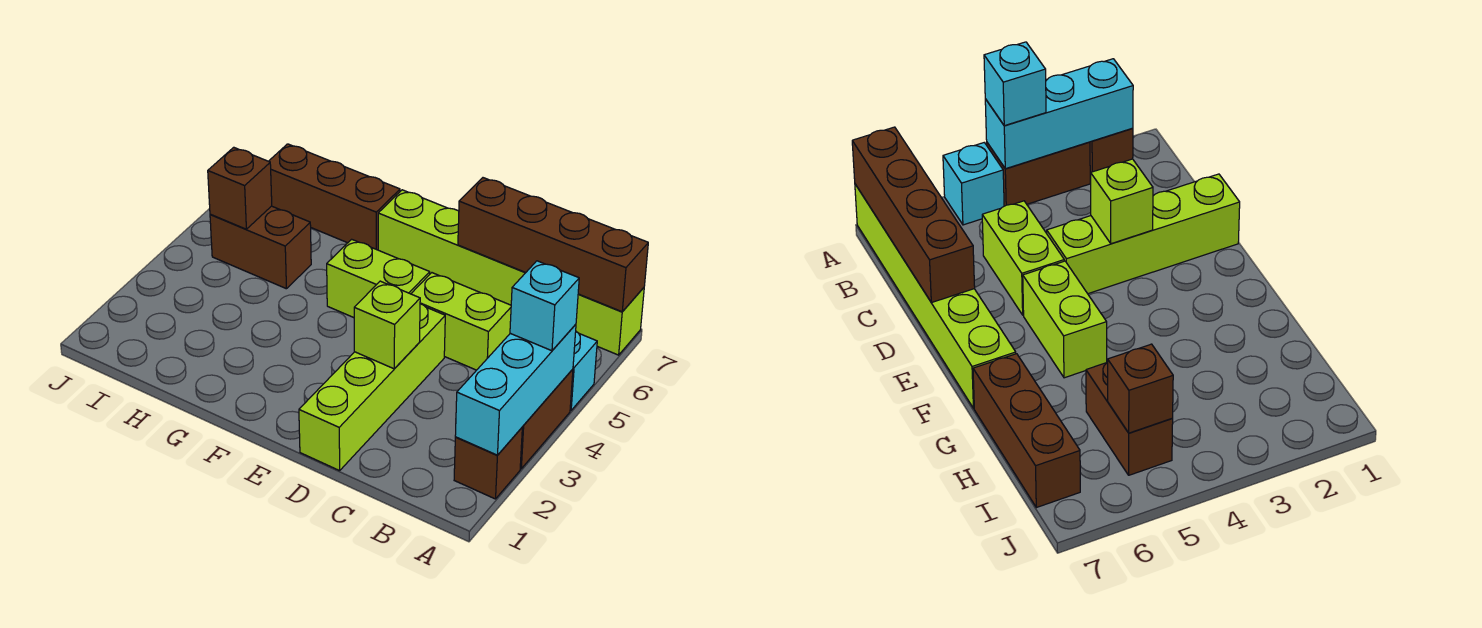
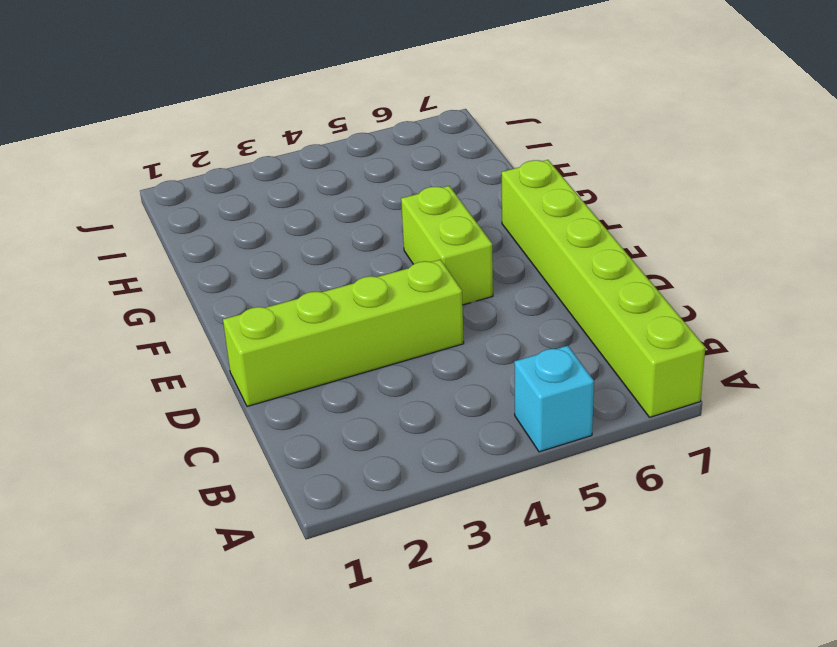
none -> brown 1x1 brick [454,428,522,499]
none -> brown 1x2 brick [520,369,573,469]
none -> lime 1x2 brick [411,273,511,370]

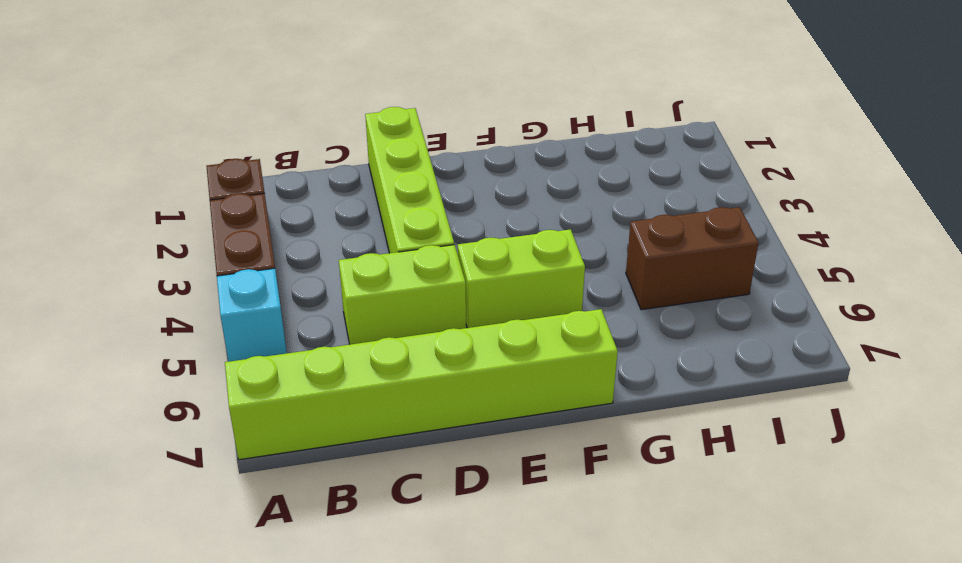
none -> brown 1x3 brick [269,144,400,250]
none -> cyan 1x3 brick [455,324,576,455]
none -> brown 1x4 brick [458,178,648,312]

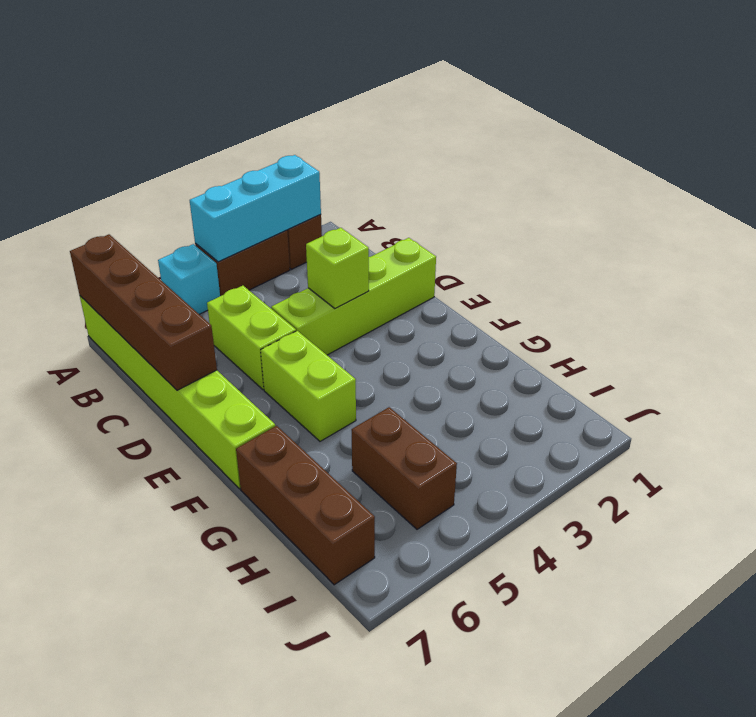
none -> brown 1x1 brick [208,147,272,229]
none -> cyan 1x1 brick [510,261,579,351]

